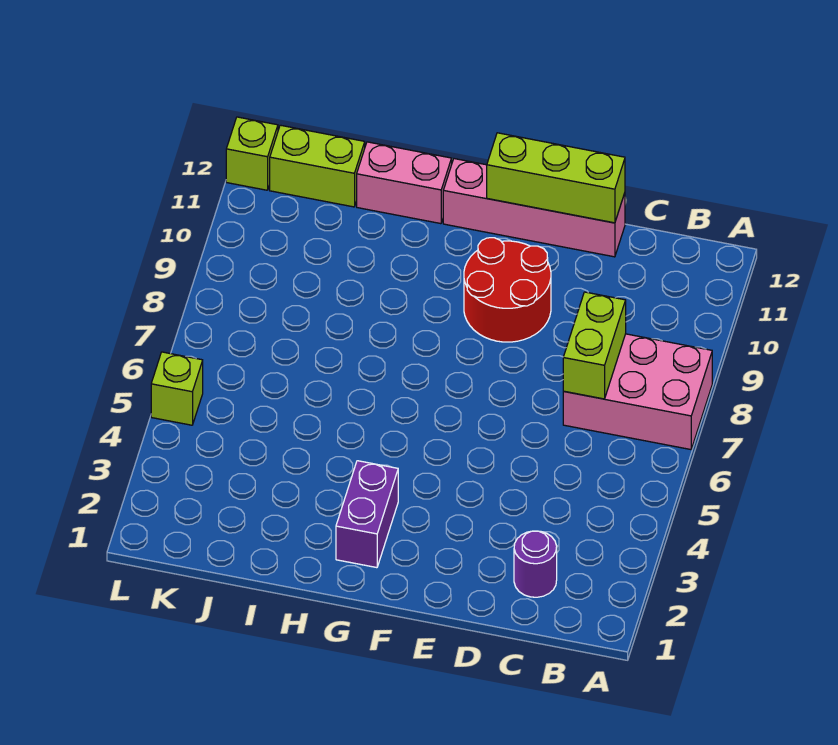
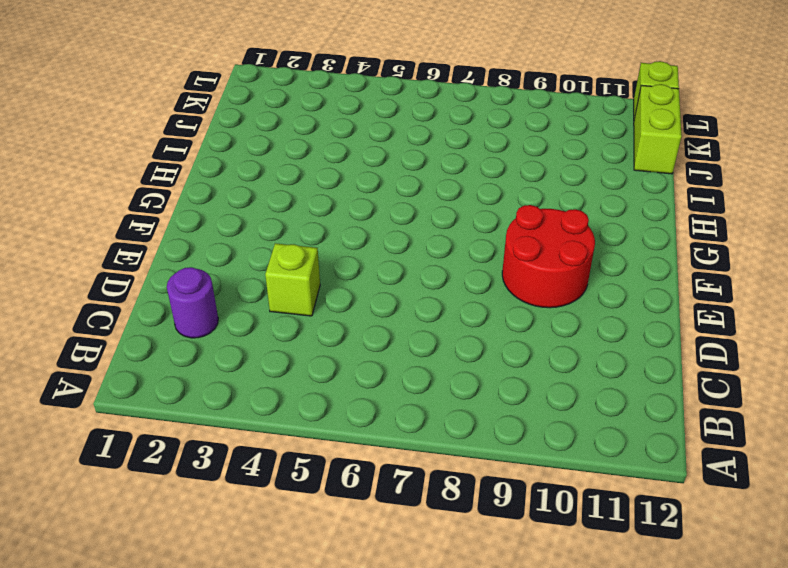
lime 1x1 brick [265,243,320,316] -> lime 1x1 brick moved to [151,352,203,425]
none -> pink 2x3 brick [563,334,712,450]
none -> pink 1x4 brick [443,159,625,257]

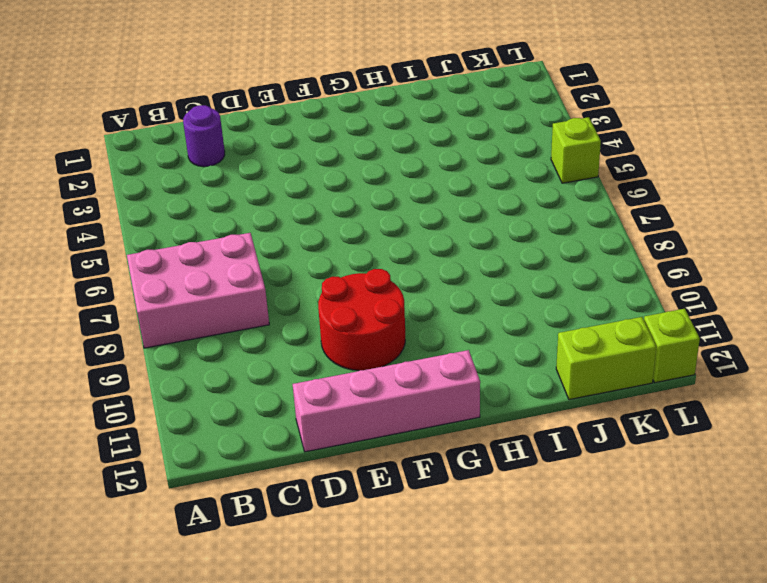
none -> purple 1x2 brick [336,461,398,568]
none -> pink 1x2 brick [357,142,452,224]

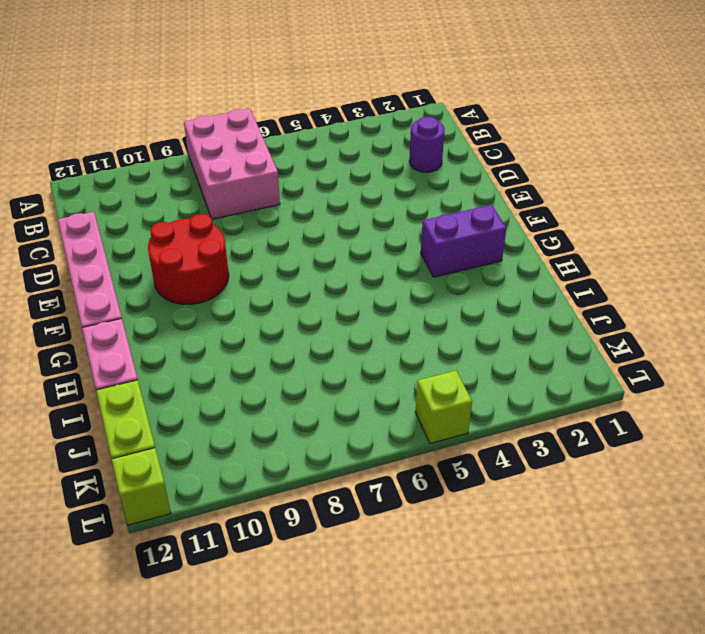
none -> lime 1x2 brick [563,292,626,399]
none -> lime 1x3 brick [487,133,625,223]

